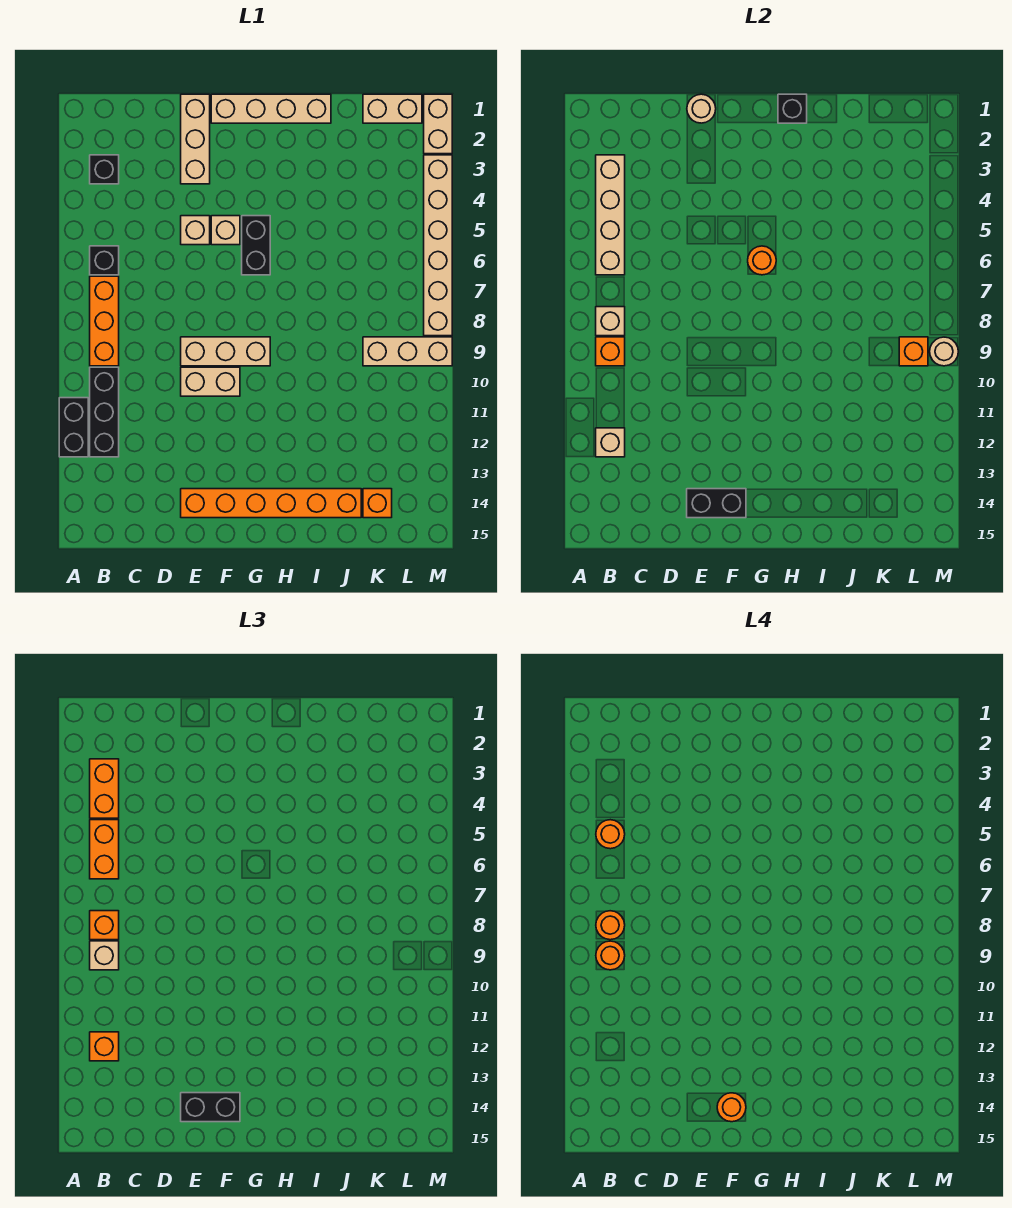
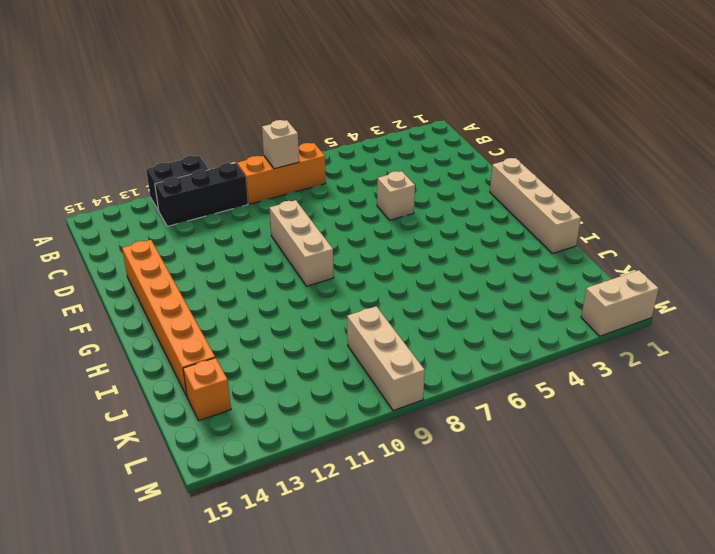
none -> black 1x1 brick [90,155,119,184]
none -> black 1x1 brick [90,246,119,275]
none -> tan 1x3 brick [181,94,210,184]
none -> tan 1x2 brick [181,367,240,396]

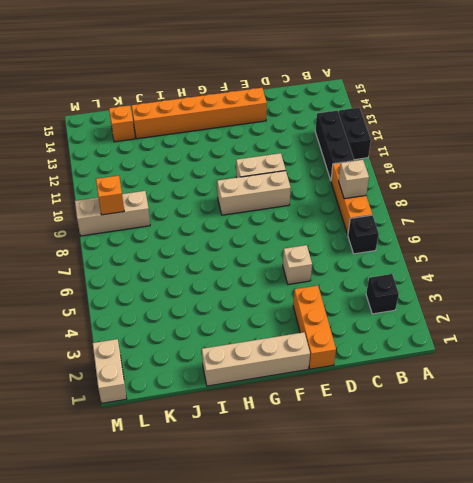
orange 1x3 brick [293,286,336,369] -> tan 1x3 brick [181,94,210,184]
none -> tan 1x1 brick [211,216,240,245]
none -> black 1x2 brick [242,216,270,275]
none -> tan 1x2 brick [363,94,422,123]
none -> tan 1x6 brick [424,155,452,336]

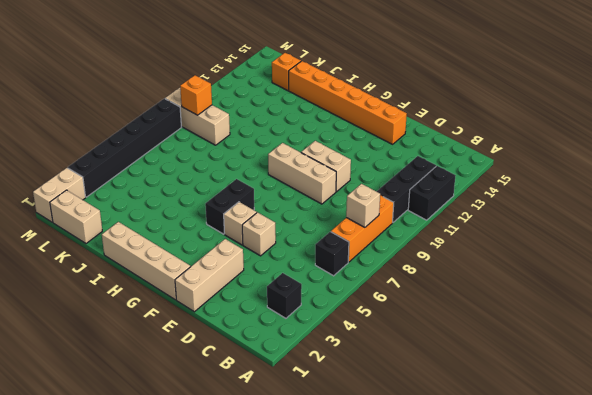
black 1x6 brick [68,99,182,197] -> tan 1x6 brick [424,155,452,336]
none -> tan 1x4 brick [596,155,625,275]
none -> orange 1x1 brick [596,337,625,366]
none -> tan 1x1 brick [596,428,625,457]
none -> tan 1x1 round brick [687,94,716,123]

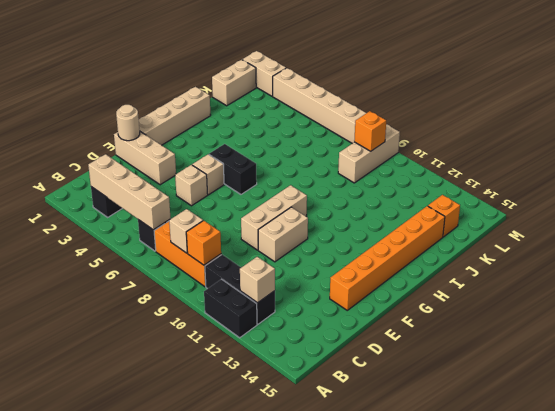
none -> black 1x2 brick [687,489,746,518]
none -> orange 1x1 round brick [748,246,776,275]
none -> black 1x1 brick [778,94,807,123]
none -> tan 1x1 round brick [930,337,958,366]

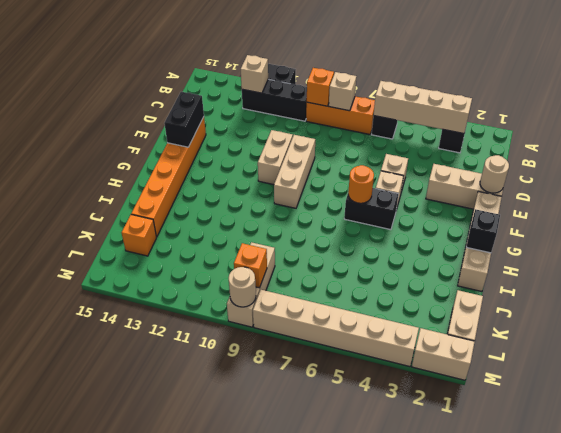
none -> orange 1x2 brick [90,759,119,818]
none -> orange 1x2 brick [90,820,119,879]
none -> orange 1x1 brick [90,911,119,940]
none -> tan 1x1 brick [90,941,119,970]

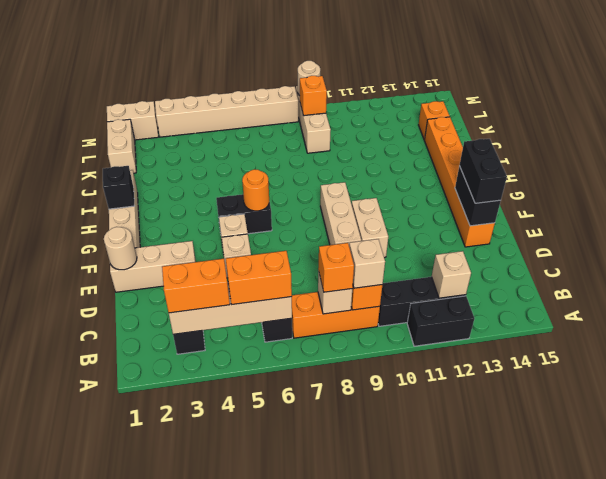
none -> orange 1x1 brick [90,1032,119,1061]
none -> orange 1x1 round brick [596,820,625,849]
none -> orange 1x1 round brick [596,911,625,940]
none -> orange 1x1 round brick [596,941,625,970]

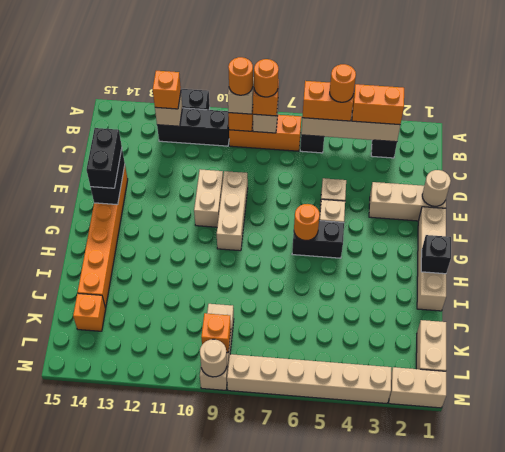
none -> orange 1x1 round brick [717,1093,746,1122]

